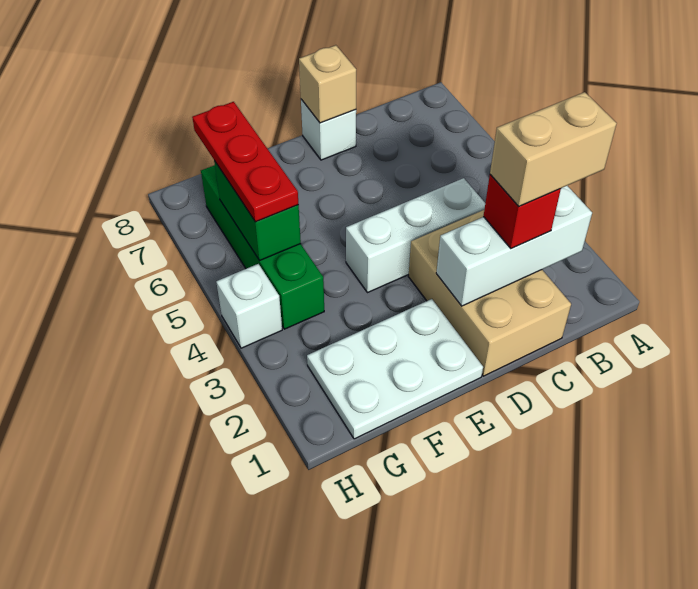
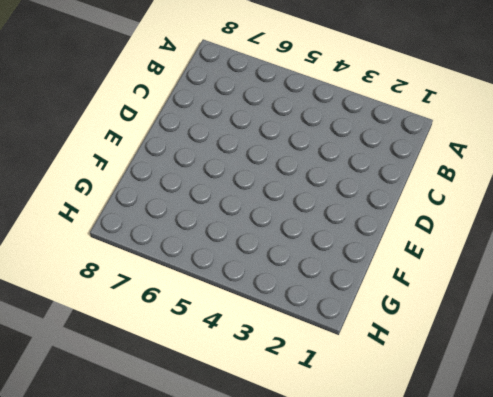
none -> tan 2x3 brick [409,210,571,376]
none -> white 1x3 brick [346,178,485,293]
none -> white 1x1 brick [301,99,356,160]

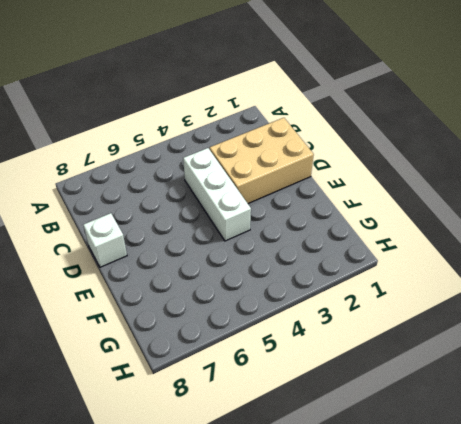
none -> white 2x3 plate [307,299,483,439]
none -> green 1x4 brick [201,165,324,329]
none -> white 1x1 brick [216,264,282,348]

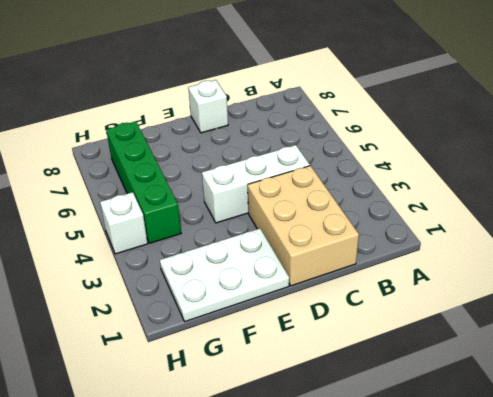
none -> white 1x3 brick [436,186,592,306]
none -> tan 1x1 brick [299,45,356,123]
none -> green 1x2 brick [214,161,301,261]

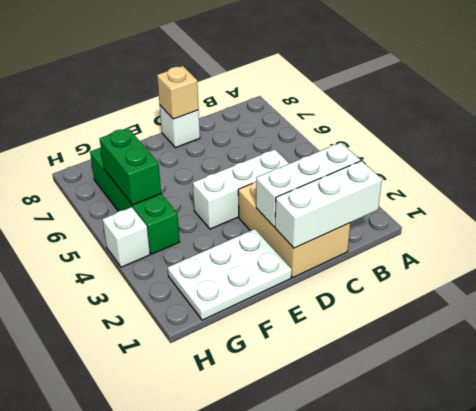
white 1x3 brick [275,161,382,248] -> none
none -> red 1x1 brick [483,175,561,249]
none -> red 1x3 plate [192,102,298,222]
none -> tan 1x2 brick [490,92,617,206]

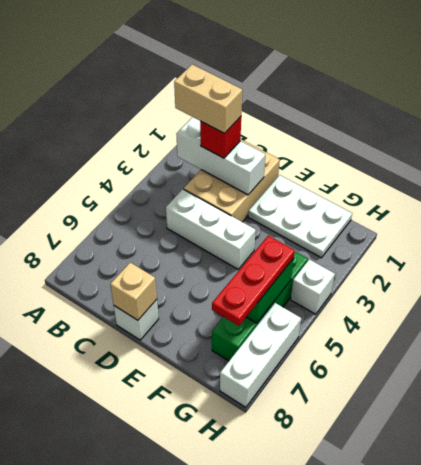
white 1x3 brick [220,303,301,407] -> none

